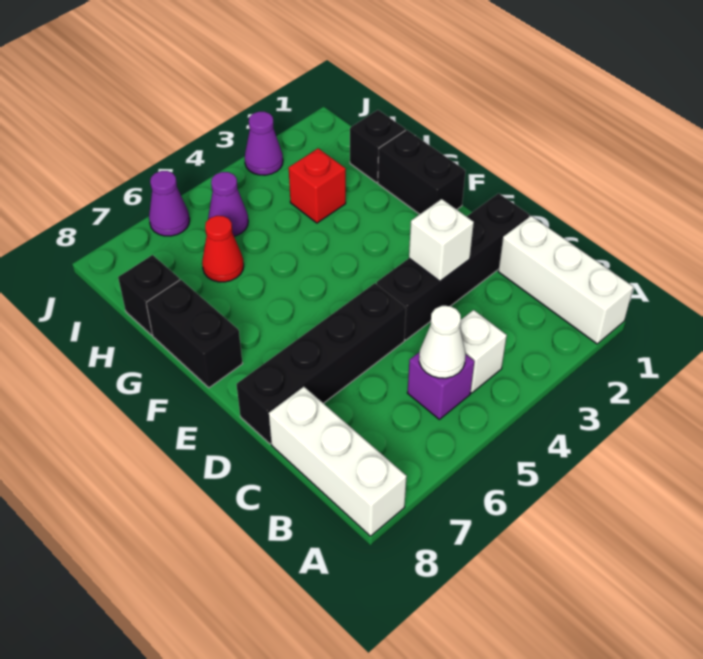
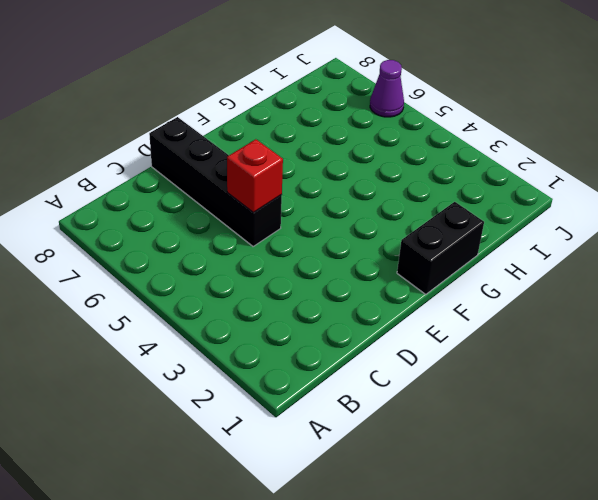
red 1x1 brick [227,139,283,212] -> red 1x1 brick moved to [289,148,346,223]
none -> white 1x3 brick [498,216,633,344]
none -> white 1x3 brick [269,387,407,536]
none -> white 1x1 brick [460,310,507,393]

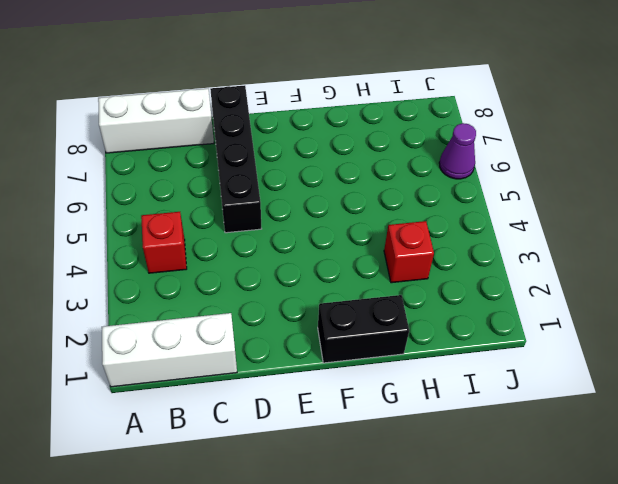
red 1x1 brick [141,212,187,273] -> white 1x1 brick [460,310,507,393]
none -> purple 1x1 brick [407,352,474,419]
none -> black 1x4 brick [377,193,529,340]
none -> black 1x2 brick [146,280,243,388]

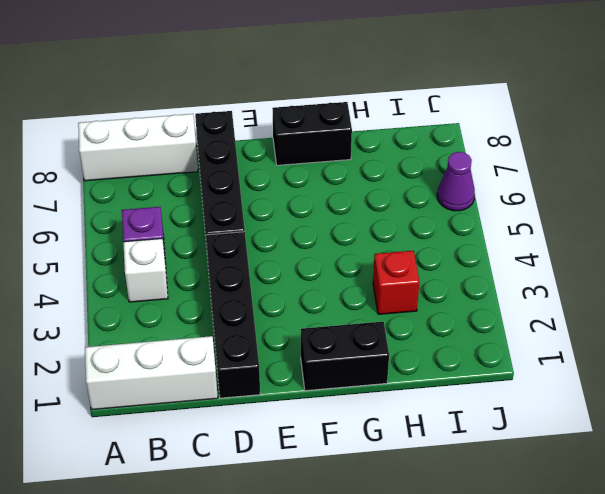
none -> black 1x1 brick [350,110,405,183]
none -> red 1x1 cone [202,216,244,282]
none -> black 1x1 brick [118,255,180,335]

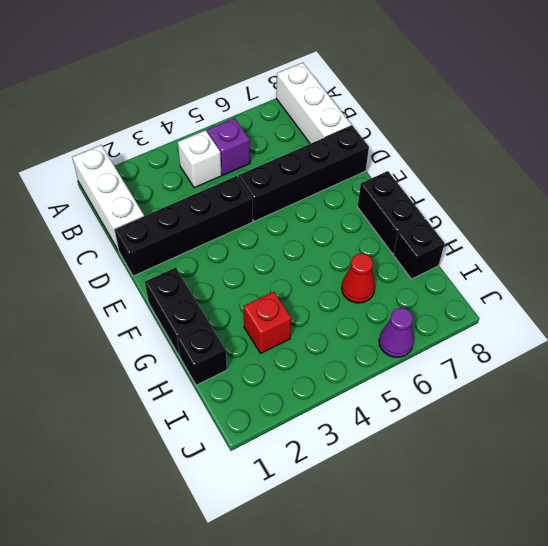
none -> purple 1x1 cone [208,172,248,236]
none -> purple 1x1 cone [245,112,283,175]
none -> white 1x1 cone [419,306,465,378]

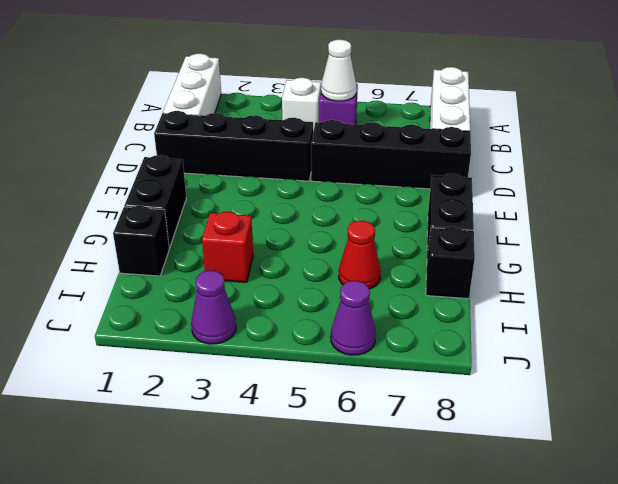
none -> purple 1x1 cone [208,172,248,236]
none -> white 1x1 brick [409,199,474,281]

